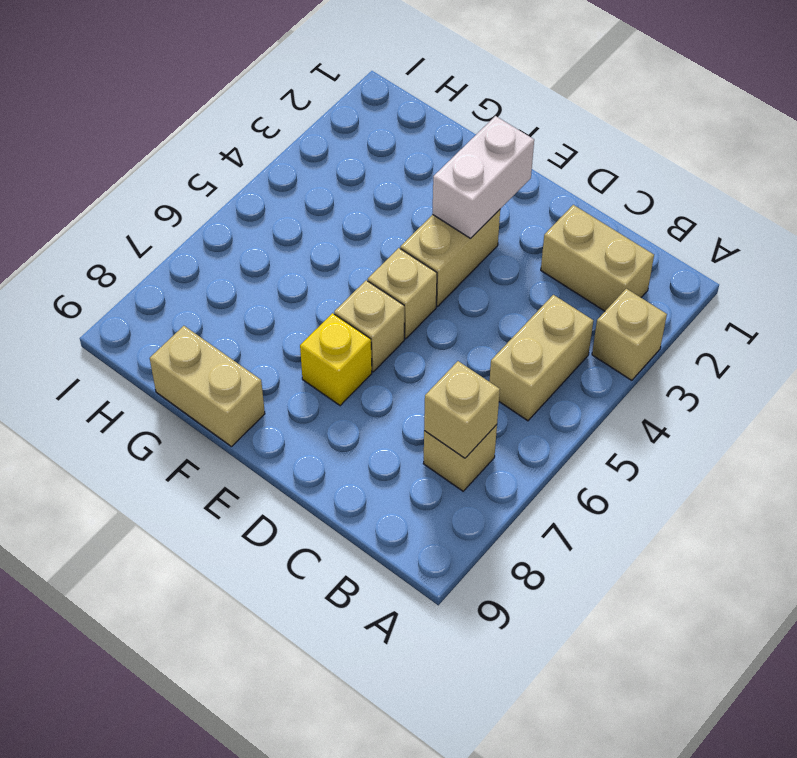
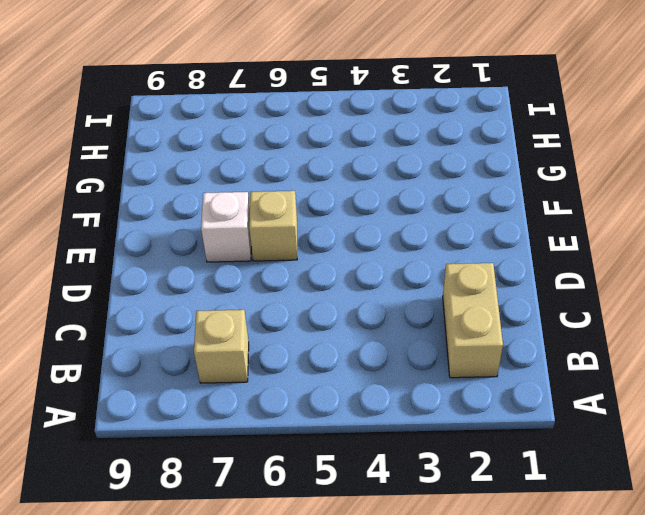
white 1x1 brick [201,192,251,262] -> yellow 1x1 brick [300,313,372,406]
none -> tan 1x1 brick [592,289,667,380]
none -> tan 1x2 brick [489,295,593,421]

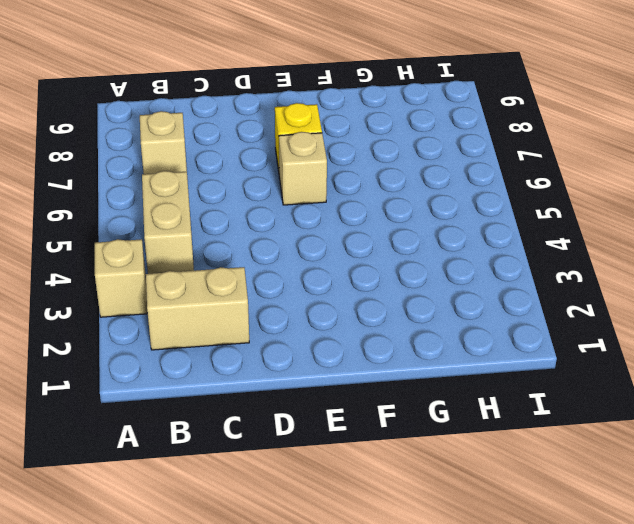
none -> tan 1x2 brick [400,210,500,306]
none -> tan 1x1 brick [368,248,437,339]

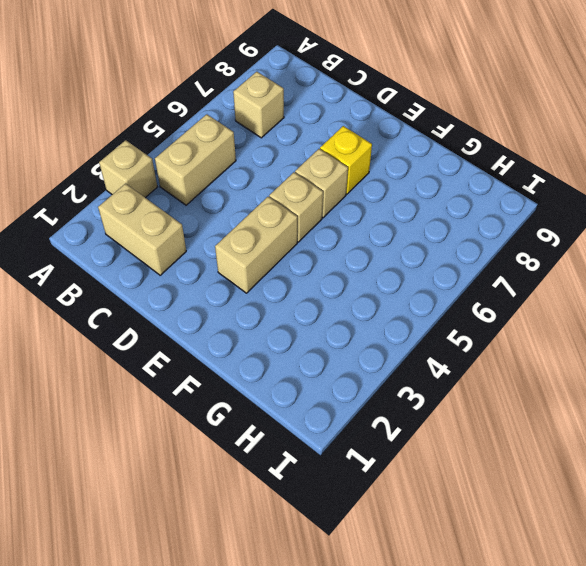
none -> tan 1x2 brick [150,326,265,447]
none -> tan 1x1 brick [424,361,500,458]

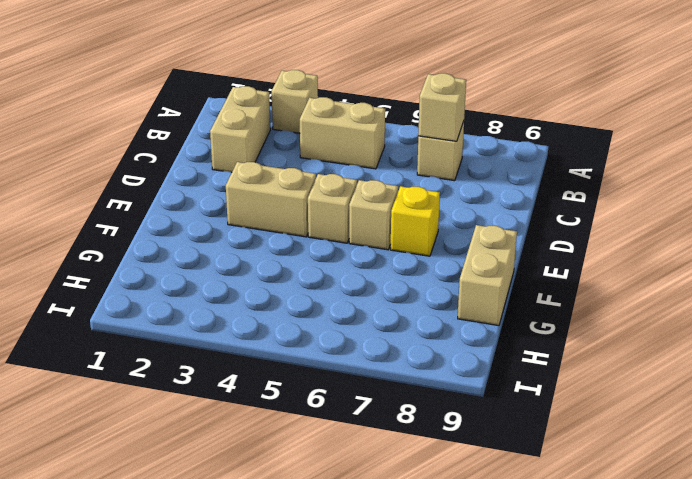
none -> white 1x2 brick [433,116,534,238]

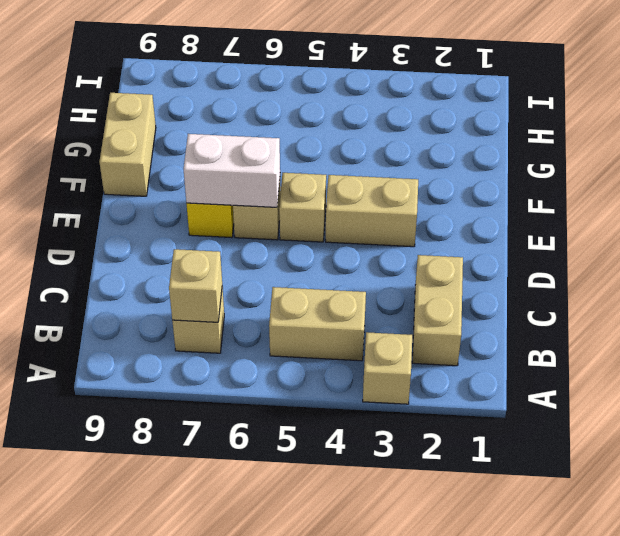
white 1x2 brick [184,134,280,207] -> white 1x2 brick moved to [433,116,534,238]

